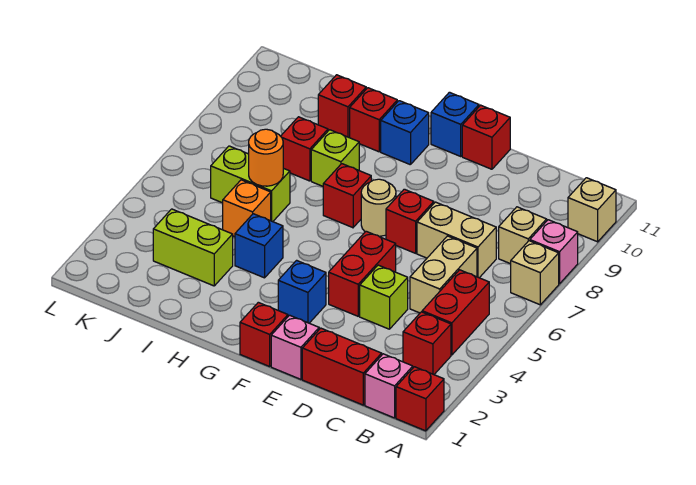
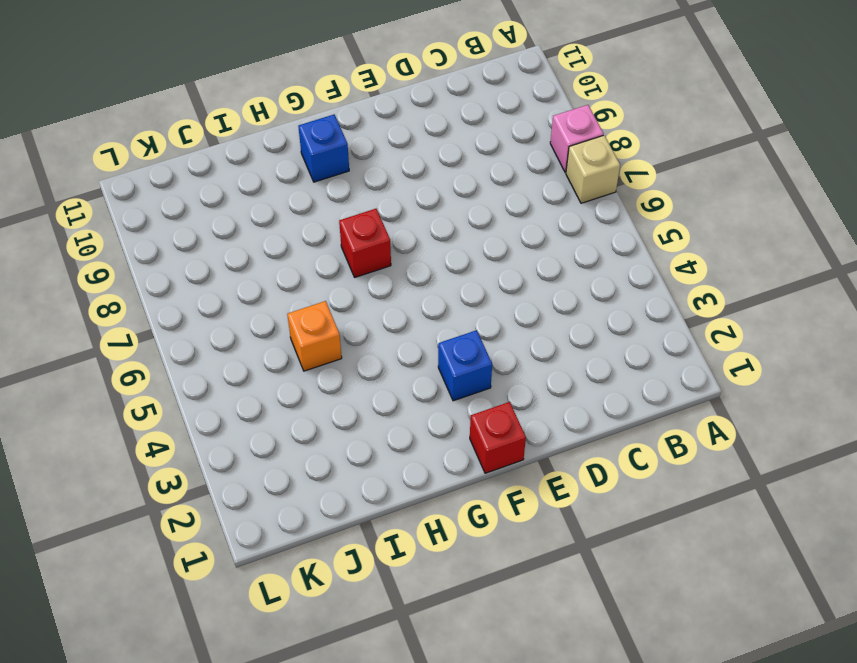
none -> red 1x1 brick [396,367,444,431]
none -> tan 1x1 brick [568,178,616,242]
none -> pink 1x1 brick [365,354,413,418]
none -> red 1x1 brick [403,312,451,375]

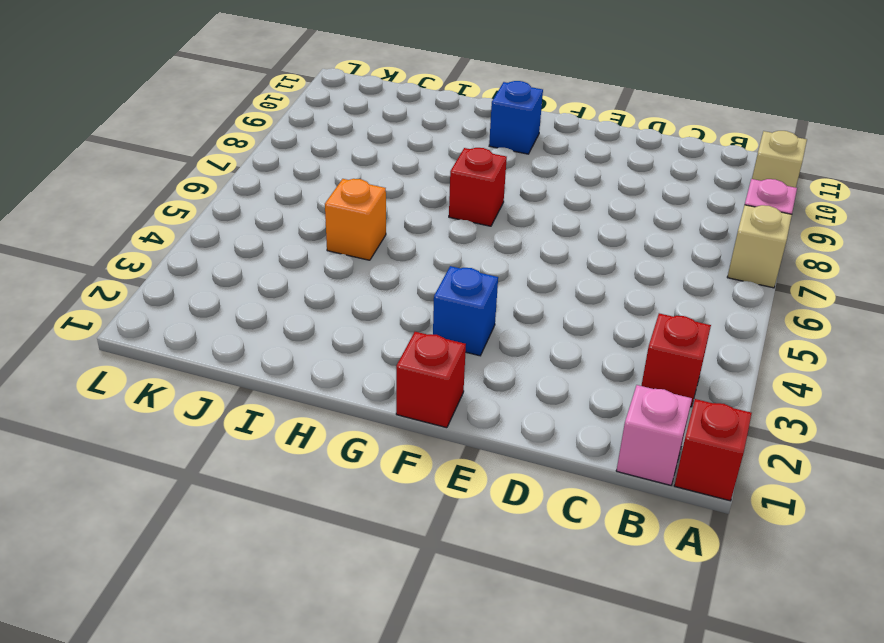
none -> red 1x2 brick [422,270,489,355]
none -> tan 1x1 brick [499,207,547,264]
none -> red 1x2 brick [302,328,382,405]
none -> tan 1x2 brick [410,236,477,313]

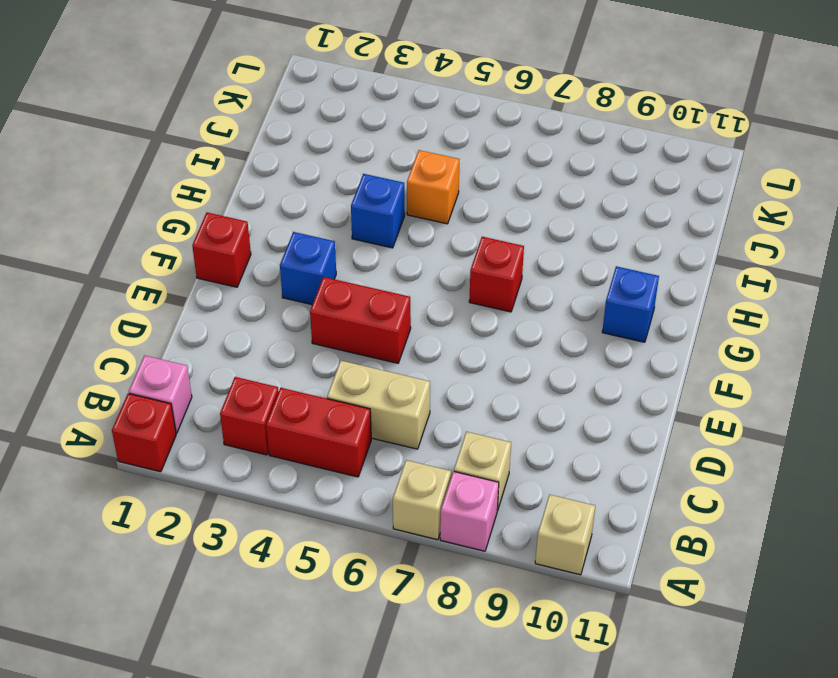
none -> red 1x2 brick [302,328,382,405]
none -> tan 1x2 brick [417,202,496,278]
none -> lime 1x1 brick [360,265,408,329]
none -> pink 1x1 brick [271,315,319,379]

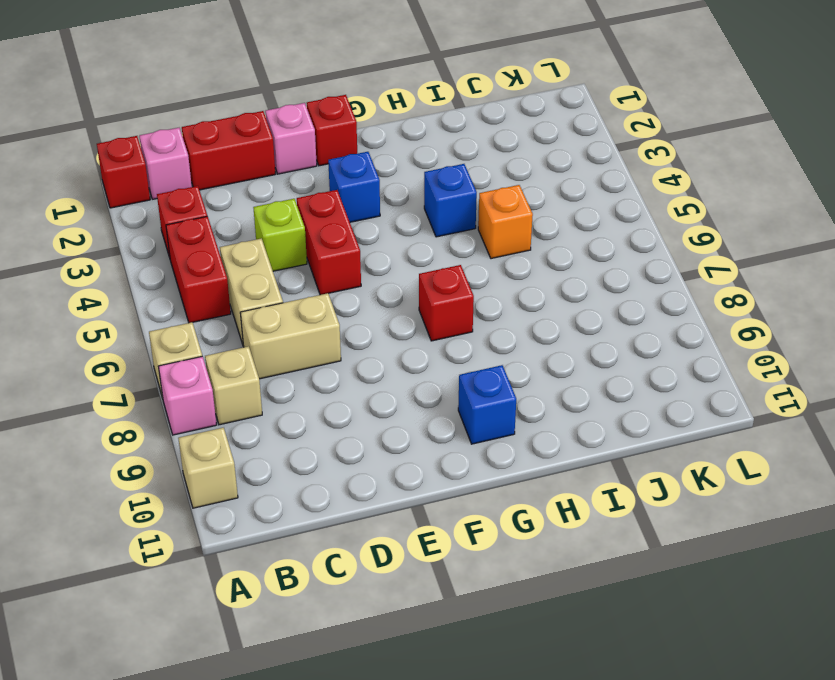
none -> red 1x1 brick [386,189,434,253]
none -> red 1x1 brick [462,105,510,169]
none -> tan 1x1 round brick [361,179,396,236]
none -> blue 1x1 brick [431,92,479,156]

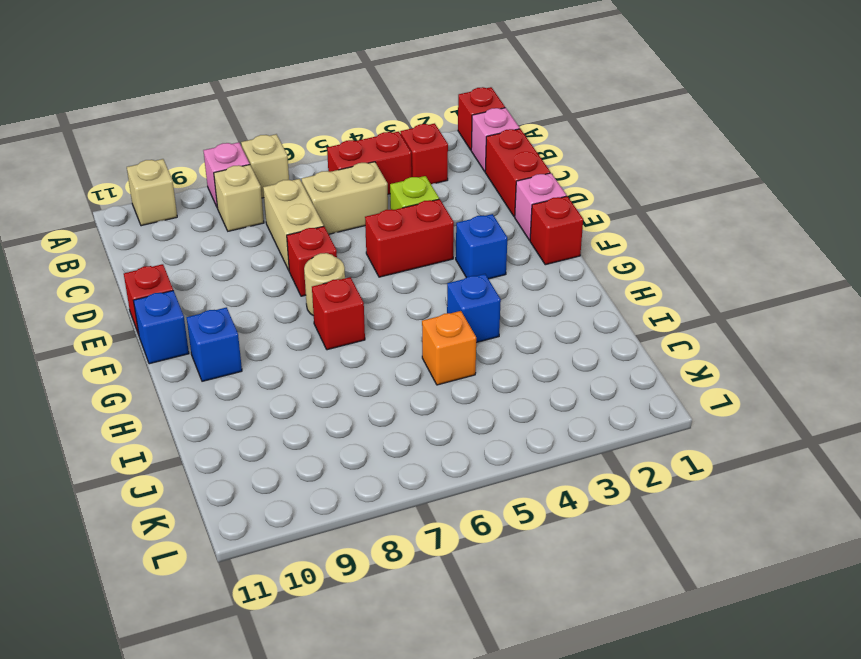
none -> lime 1x1 brick [311,130,359,186]
none -> red 1x1 brick [350,88,397,152]
none -> lime 1x2 brick [153,209,233,286]
none -> lime 1x2 brick [211,146,290,222]

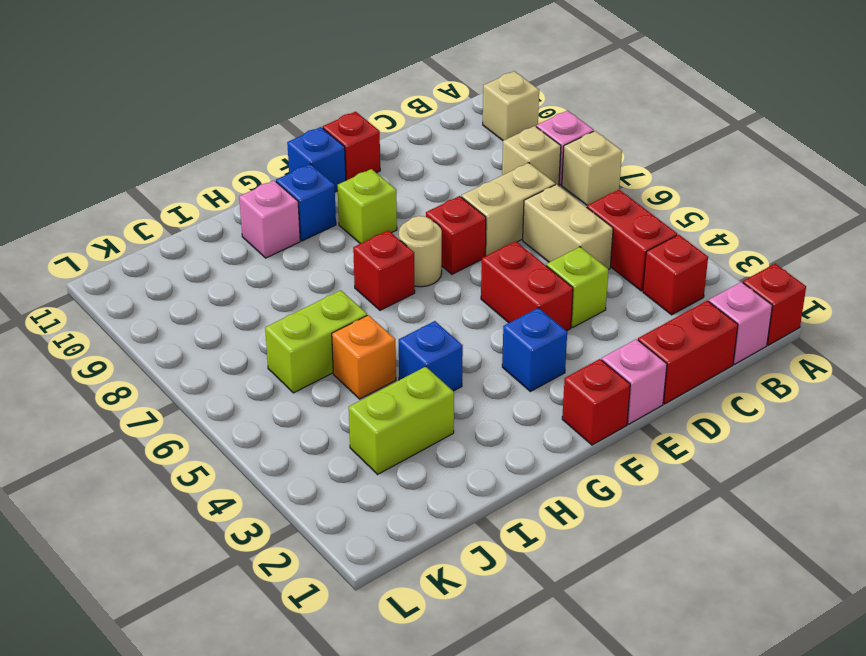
lime 1x1 brick [338,169,397,244] -> lime 1x1 brick moved to [311,130,359,186]
pink 1x1 brick [239,181,300,258] -> red 1x1 brick [350,88,397,152]
none -> red 1x1 brick [281,117,328,181]
none -> red 1x1 brick [318,75,366,138]
none -> orange 1x1 round brick [249,129,283,186]

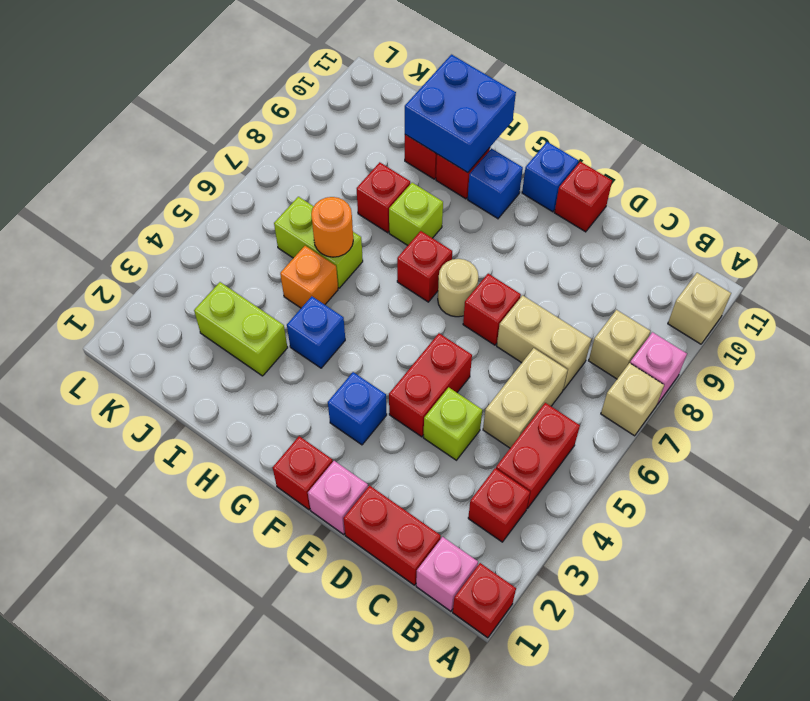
blue 2x2 brick [405,55,516,173] -> none

